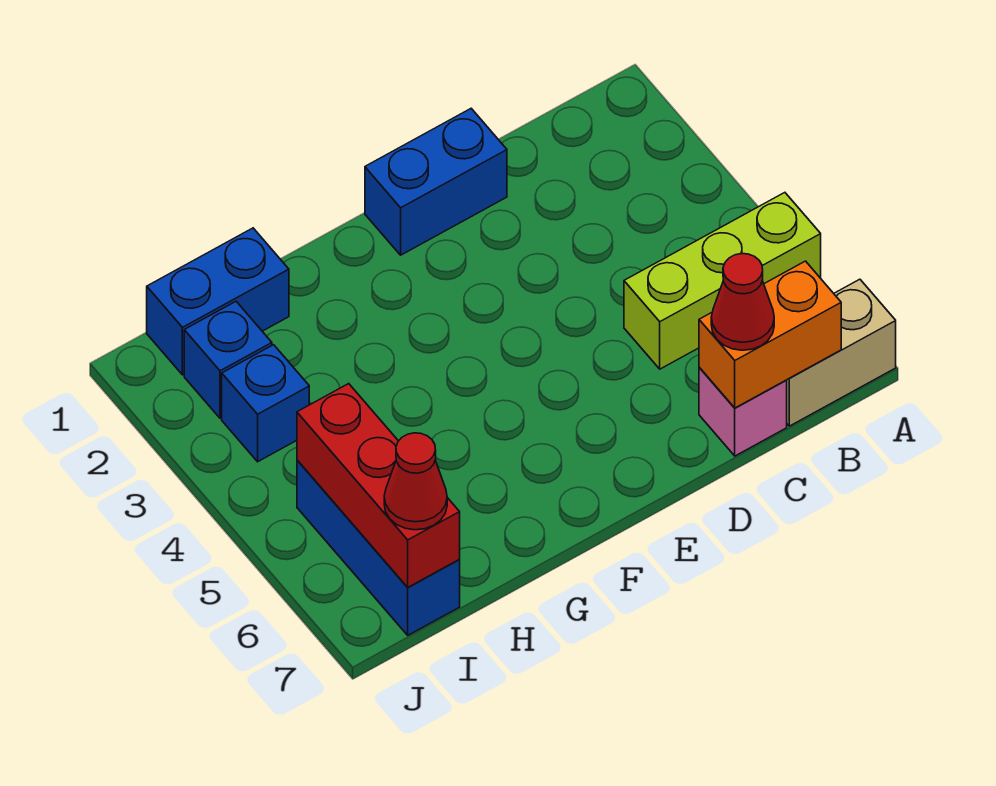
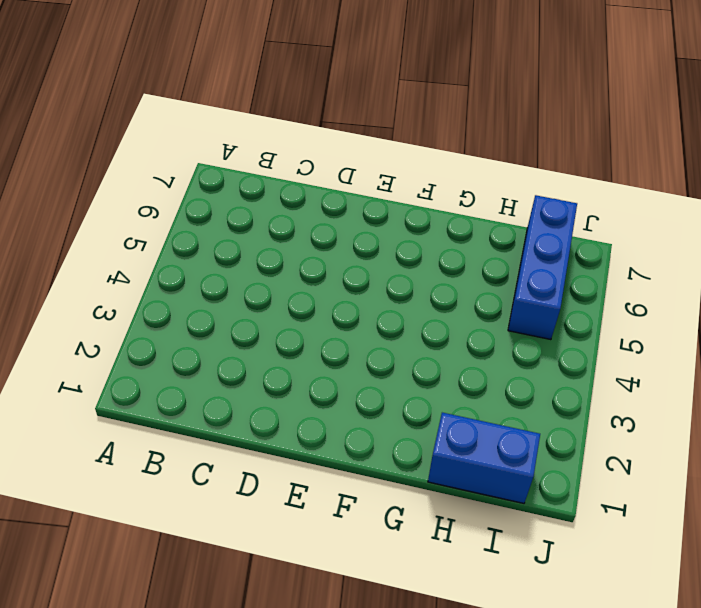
none -> lime 1x3 brick [624,193,821,369]
none -> tan 1x2 brick [787,279,896,426]
none -> pink 1x1 brick [699,367,787,456]

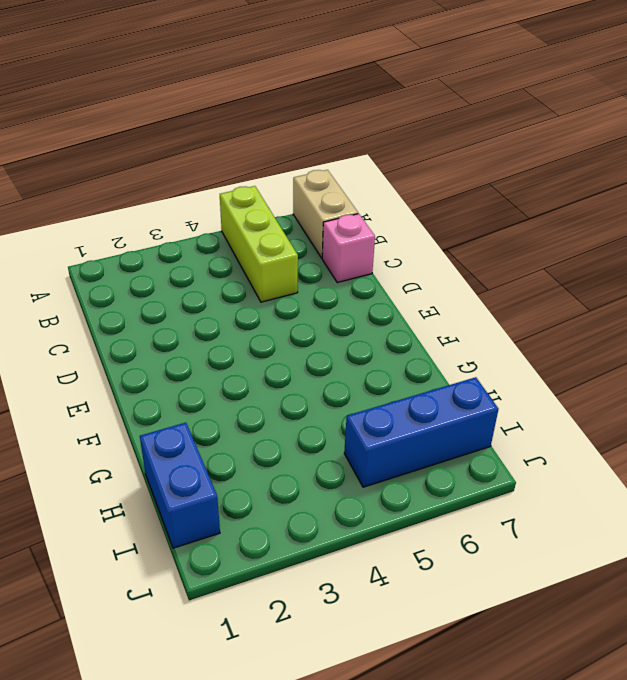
none -> blue 1x2 brick [365,109,507,255]
none -> blue 1x1 brick [184,302,272,418]
none -> blue 1x1 brick [222,345,309,462]

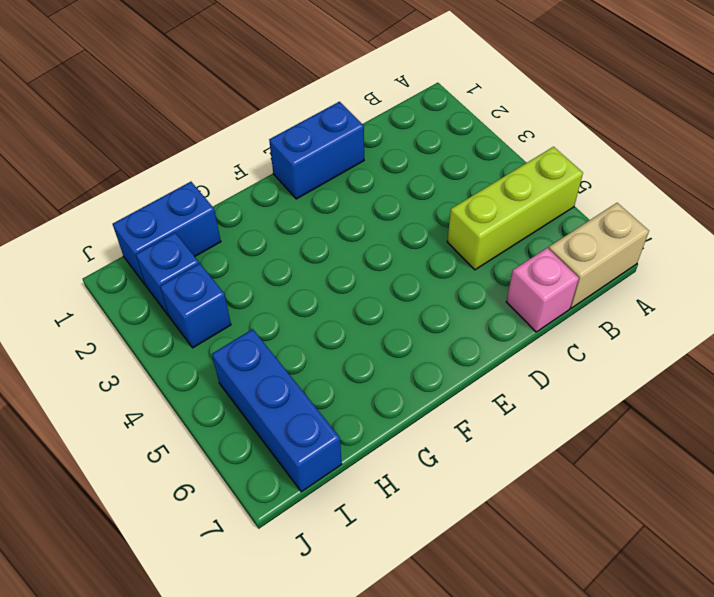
none -> orange 1x2 brick [699,261,841,408]
none -> red 1x3 brick [297,384,460,587]
none -> red 1x1 cone [711,254,774,350]

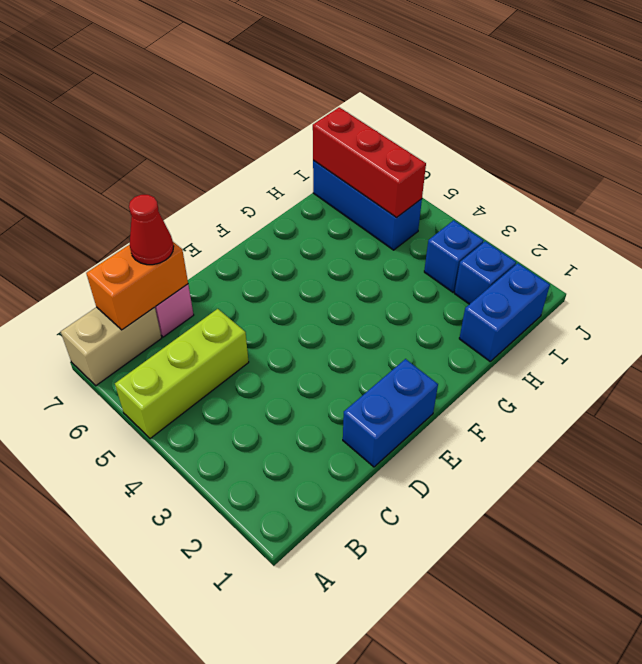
none -> red 1x1 cone [384,433,447,530]

